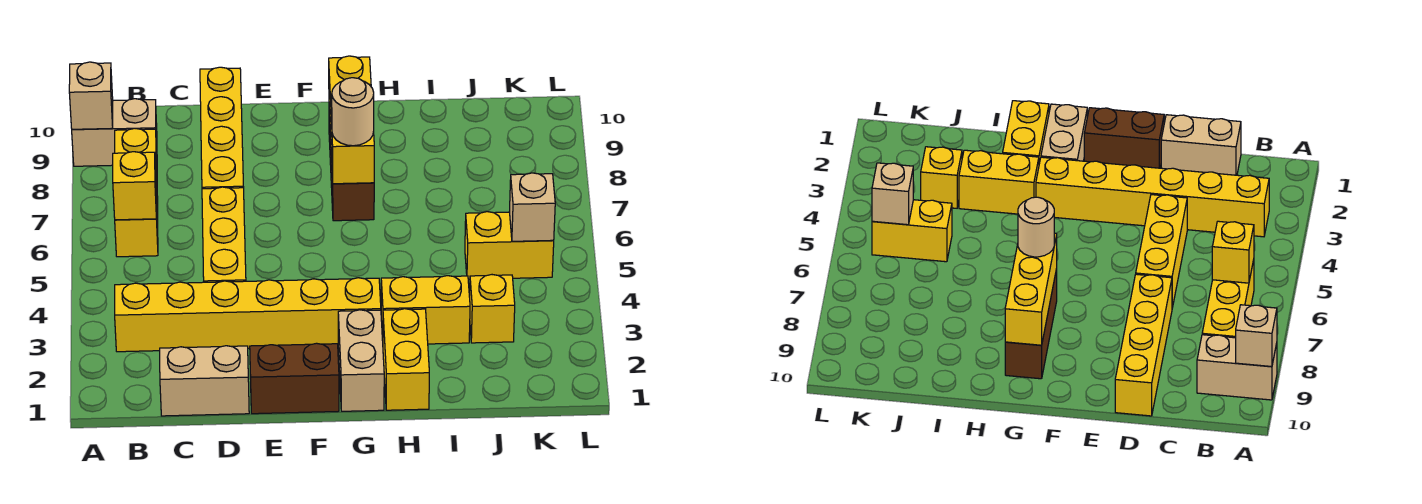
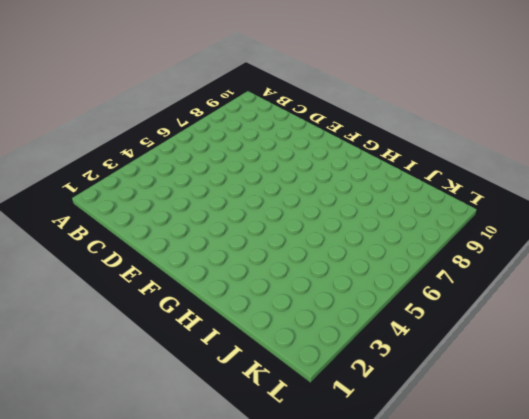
none -> tan 1x2 brick [72,99,157,166]
none -> yellow 1x6 brick [115,278,381,352]
none -> yellow 1x3 brick [115,128,158,257]

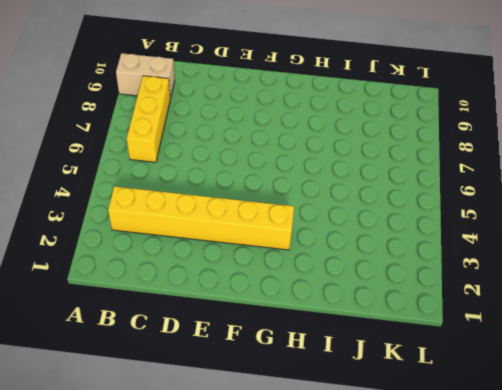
none -> tan 1x2 brick [160,346,249,416]
none -> yellow 1x3 brick [202,187,246,282]
none -> yellow 1x4 brick [200,67,244,189]

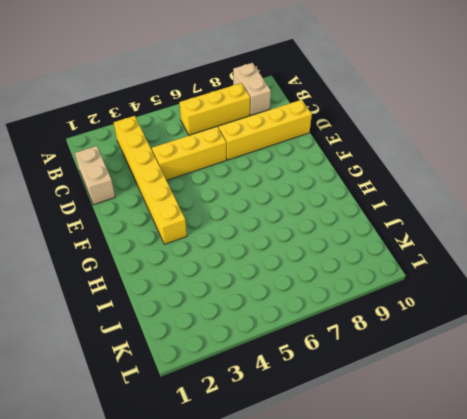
none -> brown 1x2 brick [250,343,339,414]
none -> tan 1x2 brick [338,310,384,411]
none -> brown 1x3 brick [329,110,374,221]

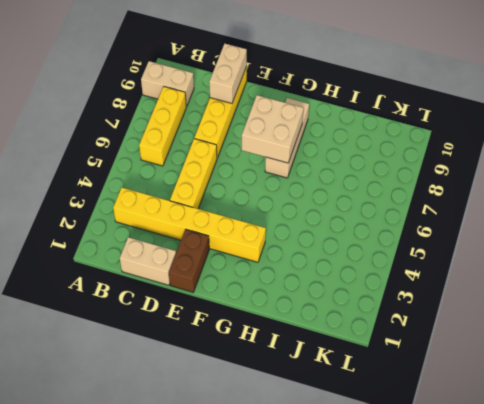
tan 1x2 brick [209,44,247,103] -> tan 1x2 brick moved to [338,310,384,411]
brown 1x2 brick [169,229,209,292] -> brown 1x2 brick turned to [250,343,339,414]
tan 2x2 brick [242,95,303,163] -> yellow 1x3 brick [329,56,374,184]
tan 1x3 brick [265,98,309,178] -> brown 1x3 brick [329,110,374,221]
none -> yellow 1x2 brick [383,309,429,410]
none -> yellow 1x2 brick [381,276,470,344]
none -> yellow 1x1 brick [470,275,515,343]

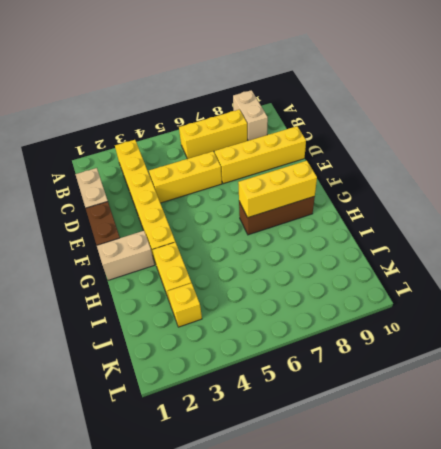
none -> yellow 1x2 brick [383,309,429,410]
none -> yellow 1x2 brick [465,212,554,279]
none -> tan 1x1 brick [69,62,113,129]

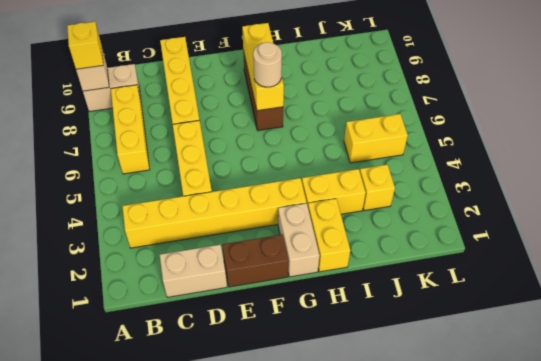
yellow 1x1 brick [67,22,103,69] -> yellow 1x1 brick moved to [113,152,156,220]
none -> tan 1x1 brick [509,173,555,241]

